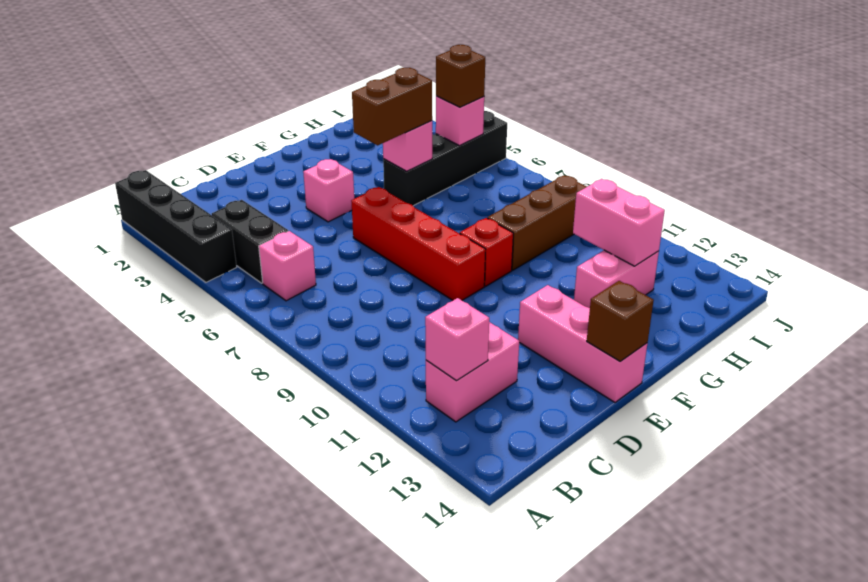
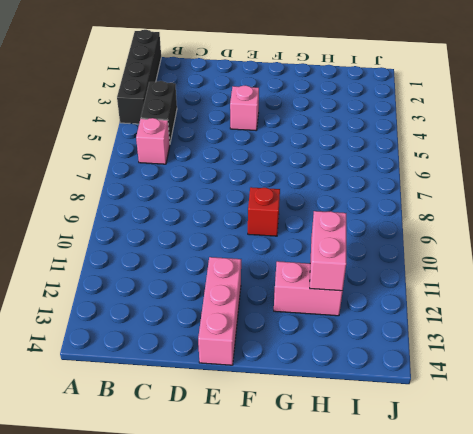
none -> pink 1x2 brick [426,322,519,422]
none -> red 1x4 brick [351,187,486,300]
none -> black 1x4 brick [383,111,507,206]

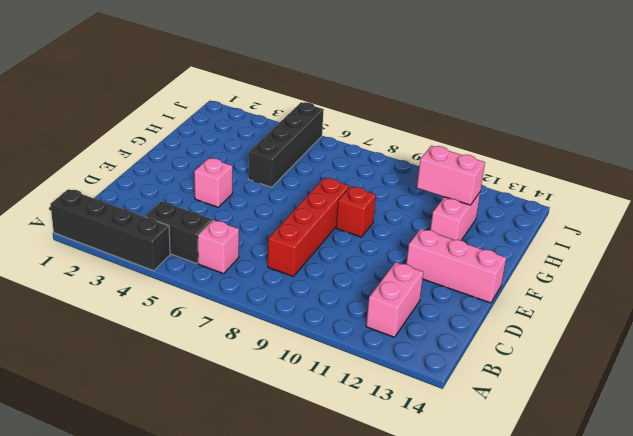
red 1x4 brick [268,178,349,276] -> red 1x4 brick turned to [351,187,486,300]
none -> brown 1x3 brick [488,175,587,270]
none -> pink 1x1 brick [425,298,489,381]
none -> brown 1x1 brick [587,281,654,361]

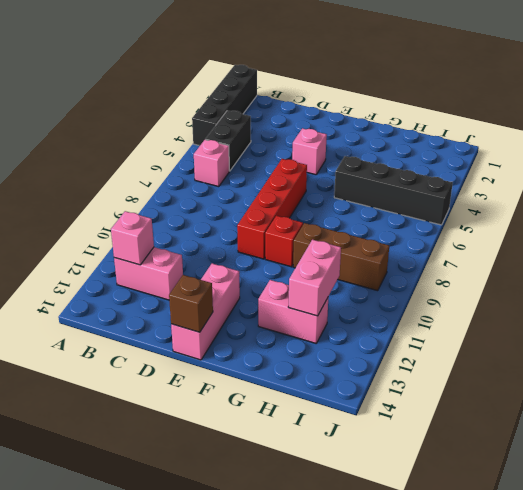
none -> pink 1x1 brick [383,121,432,171]
none -> pink 1x1 brick [436,96,484,146]
none -> brown 1x2 brick [352,68,432,145]

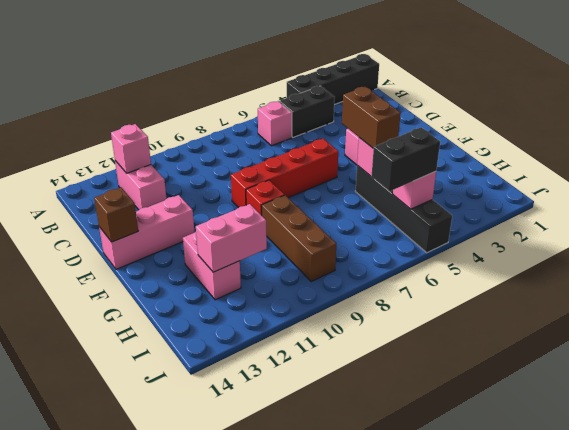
black 1x2 brick [372,128,440,191] -> brown 1x1 brick [436,45,485,107]

